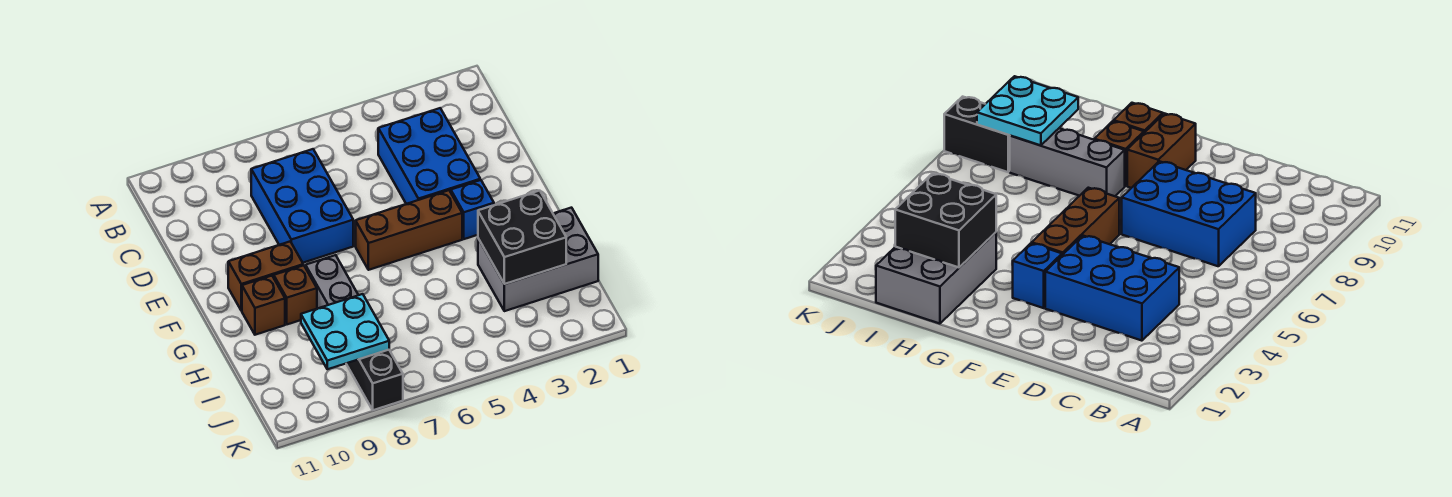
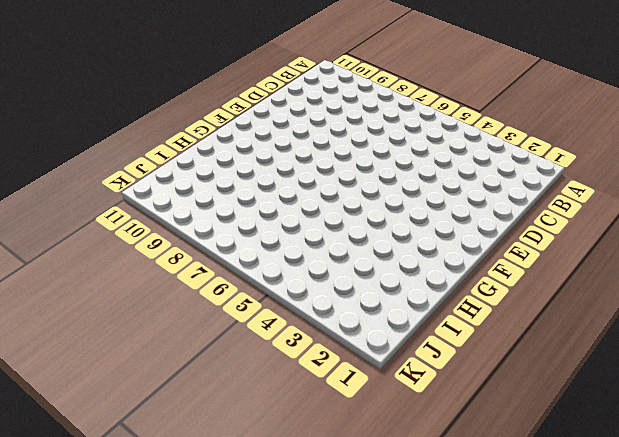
none -> blue 2x3 brick [378,108,480,204]
none -> blue 2x3 brick [251,149,353,263]
none -> blue 1x1 brick [451,180,494,239]

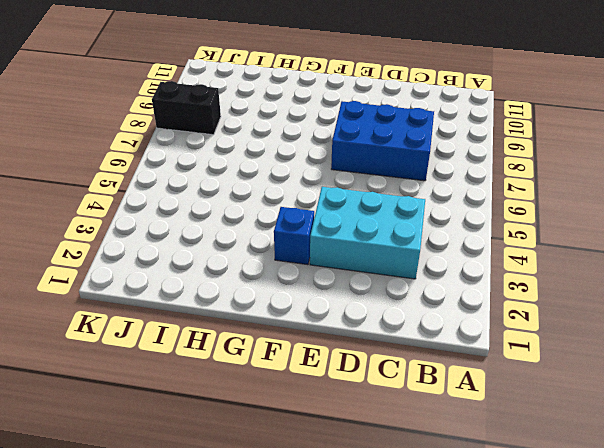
cyan 2x3 brick [310,187,425,279] -> blue 2x3 brick [378,108,480,204]
none -> brown 1x3 brick [356,190,462,270]
none -> brown 1x2 brick [228,242,303,311]
none -> grey 1x3 brick [306,255,358,309]

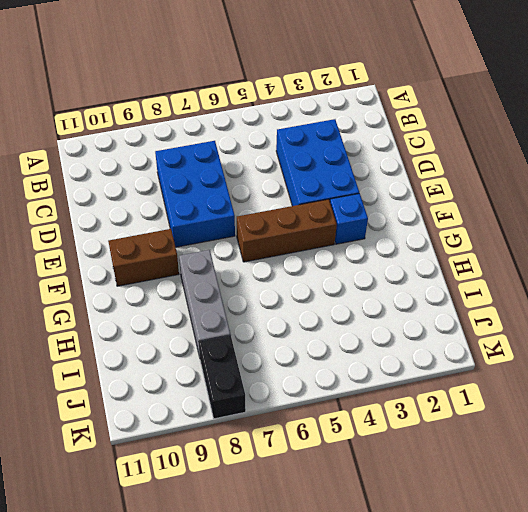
none -> brown 1x1 brick [274,265,317,324]
none -> brown 1x1 brick [242,276,285,335]
none -> grey 2x3 brick [478,208,598,311]

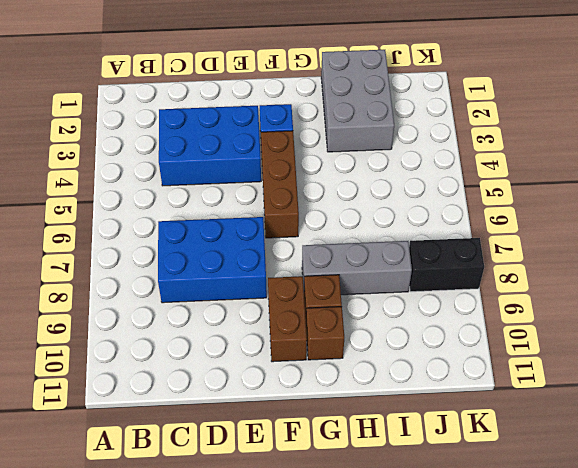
none -> black 2x2 brick [478,191,566,284]
none -> cyan 2x2 plate [301,294,389,369]

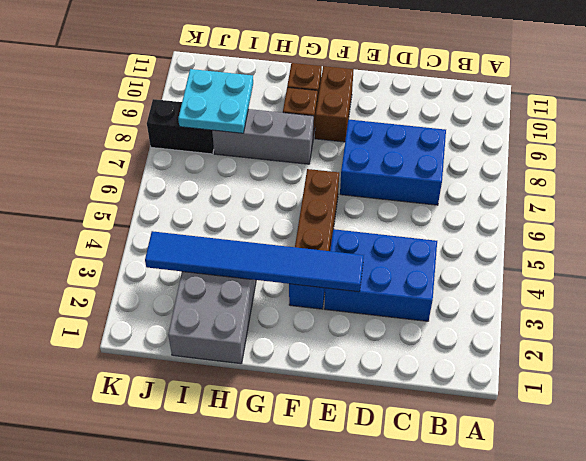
blue 1x6 tile [145,231,364,292] -> black 2x2 brick [478,191,566,284]

